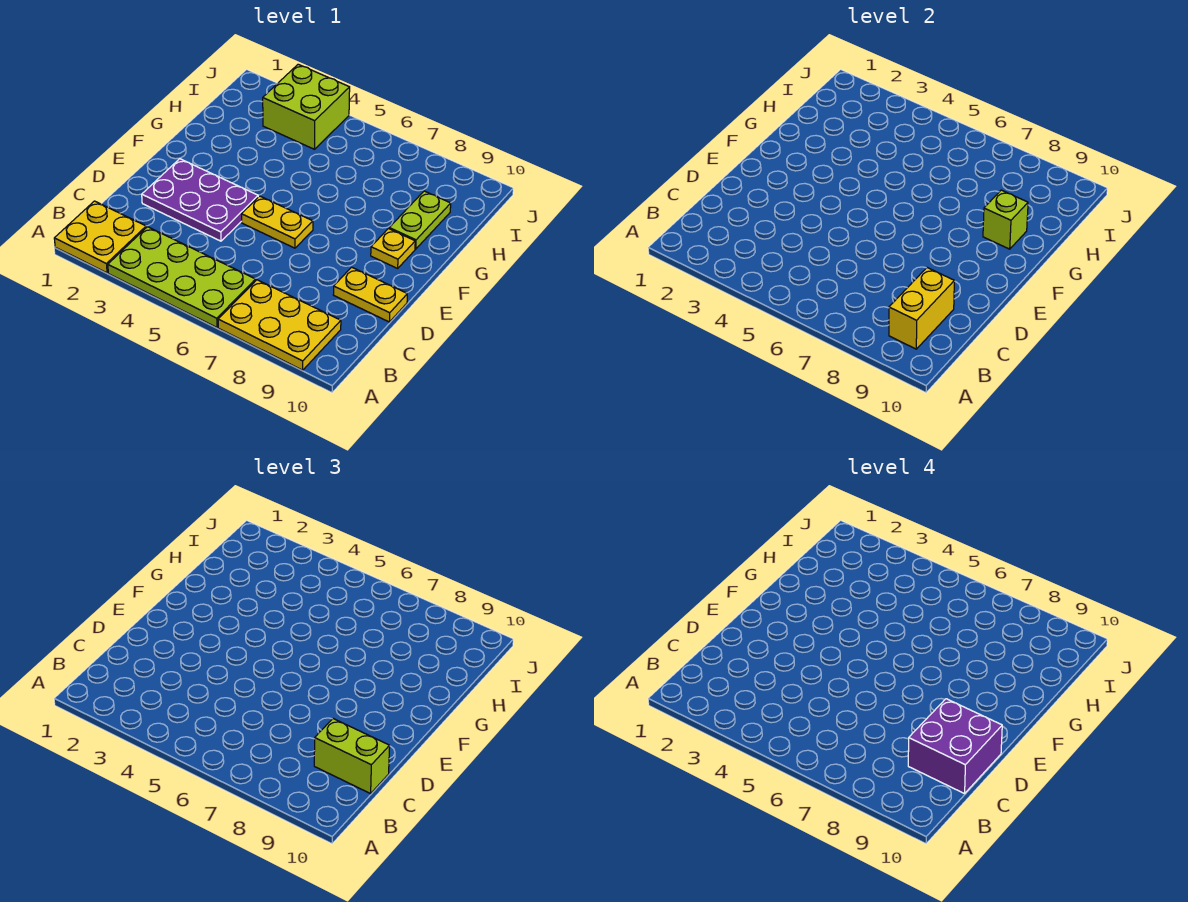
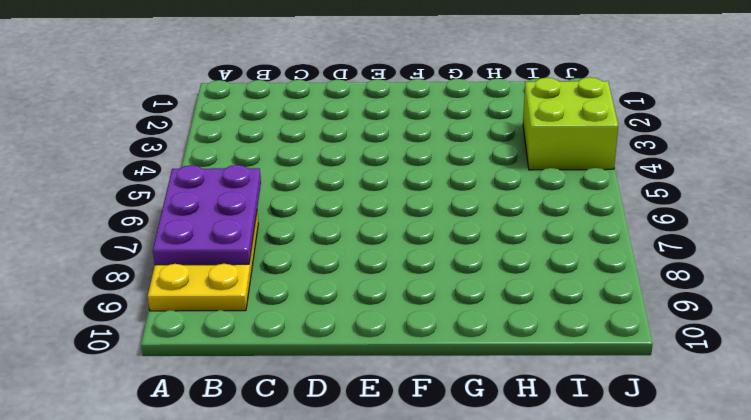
purple 2x3 plate [153,165,261,265] -> purple 2x3 plate moved to [142,159,258,241]
none -> yellow 2x2 plate [54,201,146,273]
none -> lime 2x4 plate [108,227,256,327]
none -> yellow 1x2 plate [333,267,407,322]

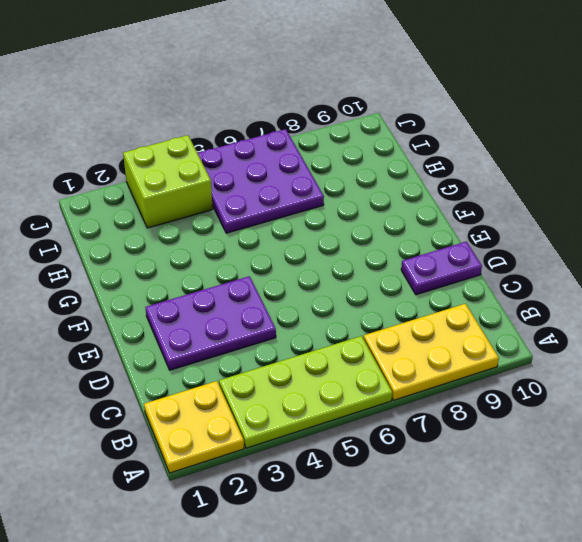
purple 1x2 plate [401,242,482,295] -> yellow 1x2 plate [333,267,407,322]
purple 3x3 plate [198,129,324,233] -> none
none -> yellow 1x2 plate [242,196,313,248]
none -> yellow 1x1 plate [371,229,415,268]
none -> lime 1x2 plate [389,191,451,249]

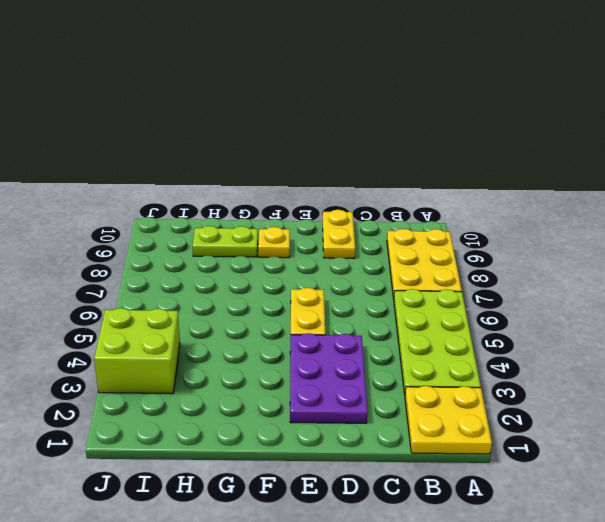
none -> yellow 1x2 brick [889,268,954,349]
none -> lime 1x1 brick [983,190,1028,249]
none -> lime 1x2 brick [314,719,390,794]

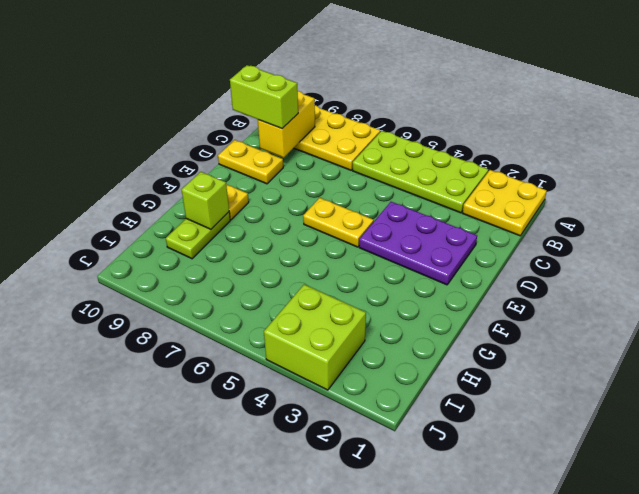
none -> purple 2x2 brick [908,699,1002,794]

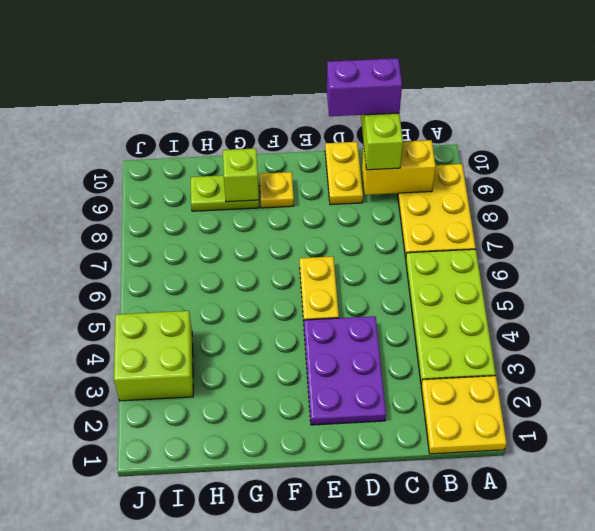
purple 1x2 brick [327,58,402,116] -> purple 2x2 brick [908,699,1002,794]

